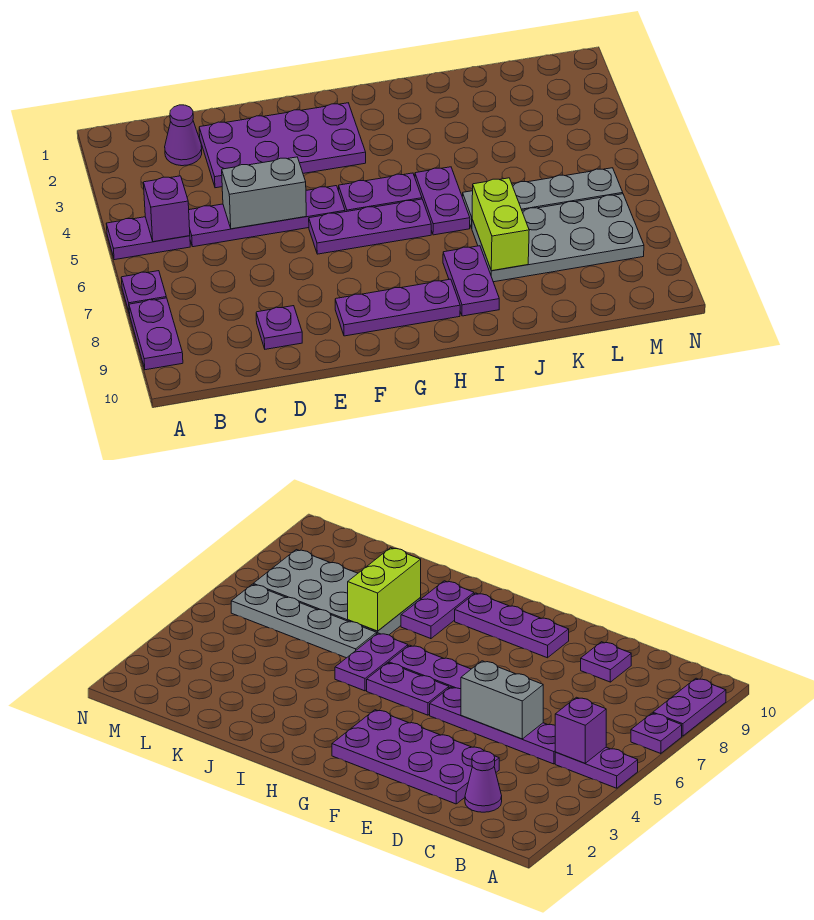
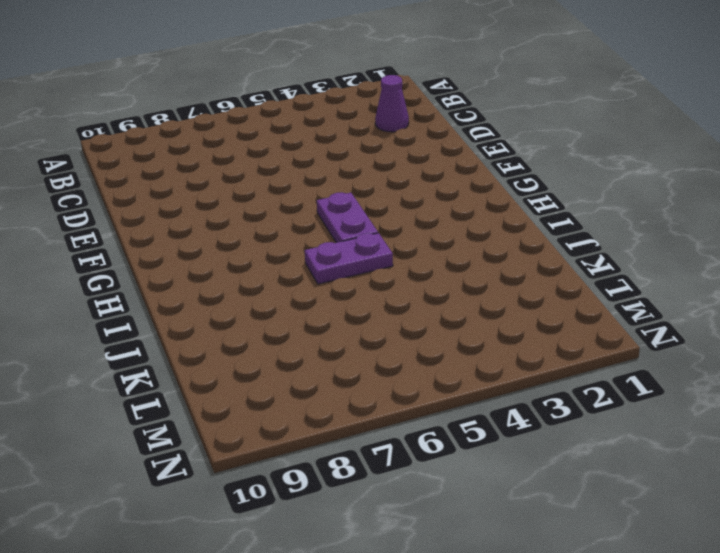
none -> purple 1x2 plate [106,217,190,260]
none -> purple 1x1 plate [121,271,166,314]
none -> purple 1x2 plate [129,298,183,370]

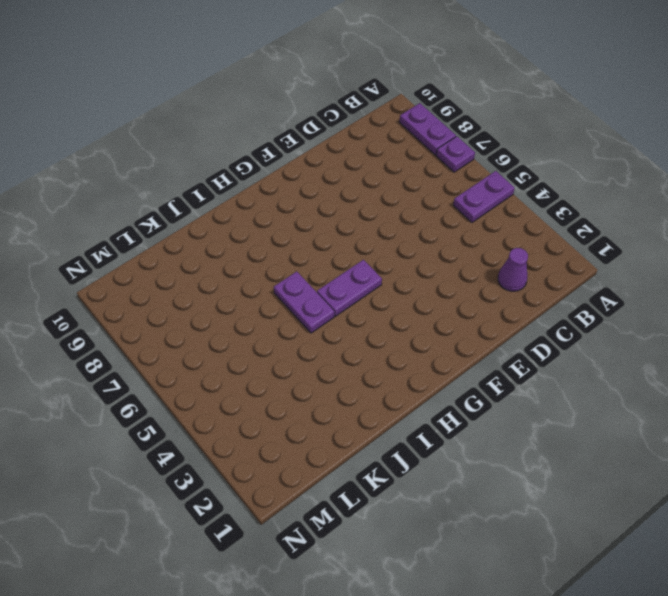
none -> purple 1x4 plate [189,186,345,247]
none -> purple 2x4 plate [199,103,366,188]
none -> purple 1x1 plate [256,306,302,349]

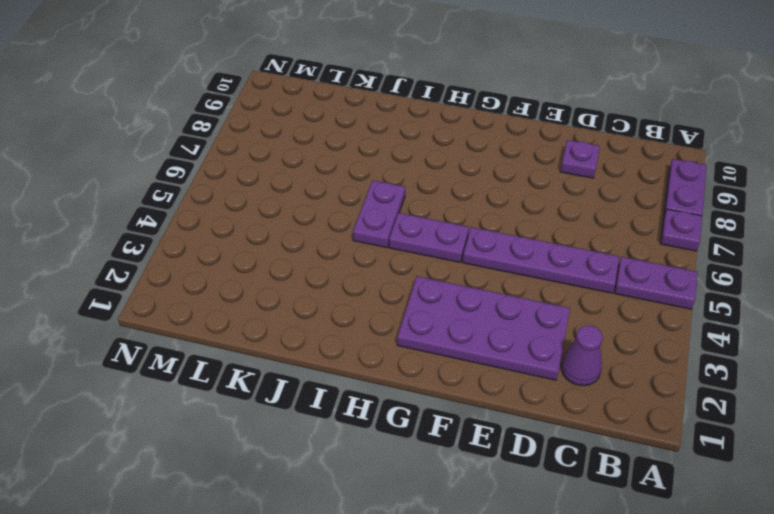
none -> purple 1x3 plate [309,199,431,254]
none -> purple 1x3 plate [335,279,460,336]
none -> purple 1x2 plate [443,246,499,316]

